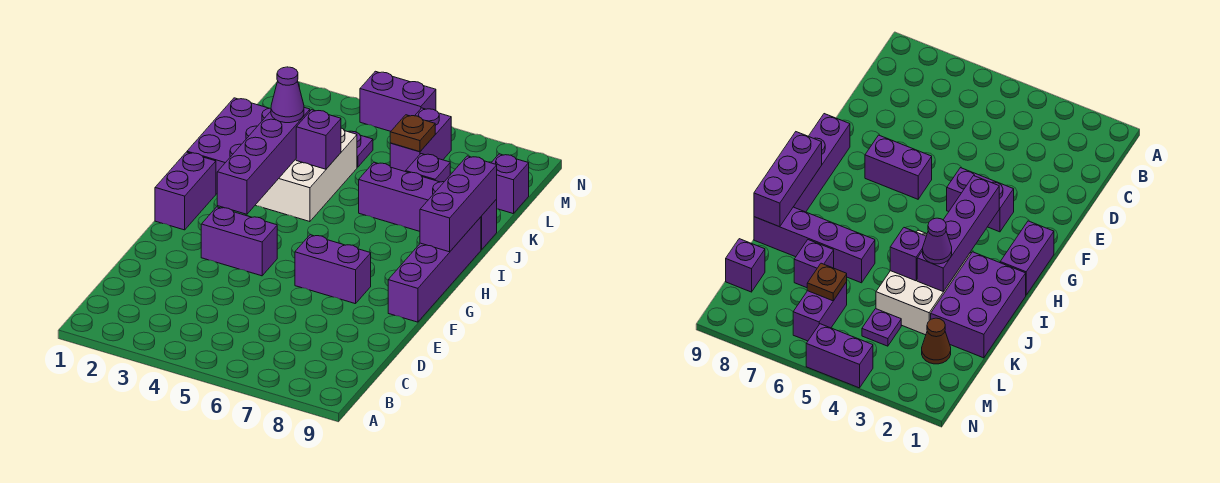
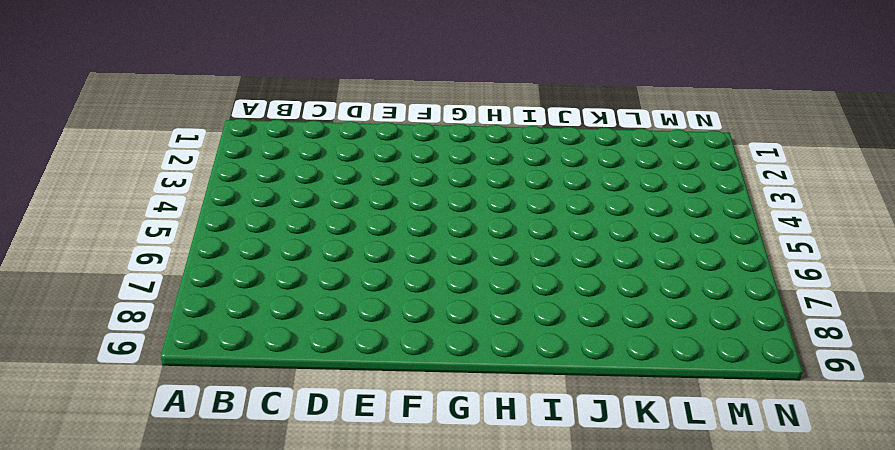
none -> purple 1x2 brick [201,207,277,276]
none -> purple 1x2 brick [295,235,371,304]
none -> purple 1x4 brick [388,217,481,322]

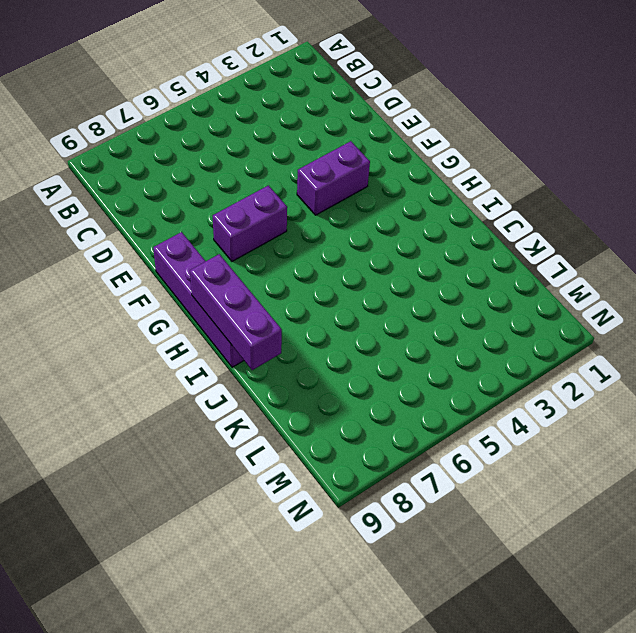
none -> purple 1x2 brick [155,152,216,230]
none -> purple 2x3 brick [187,98,271,194]
none -> white 2x3 brick [255,128,357,222]

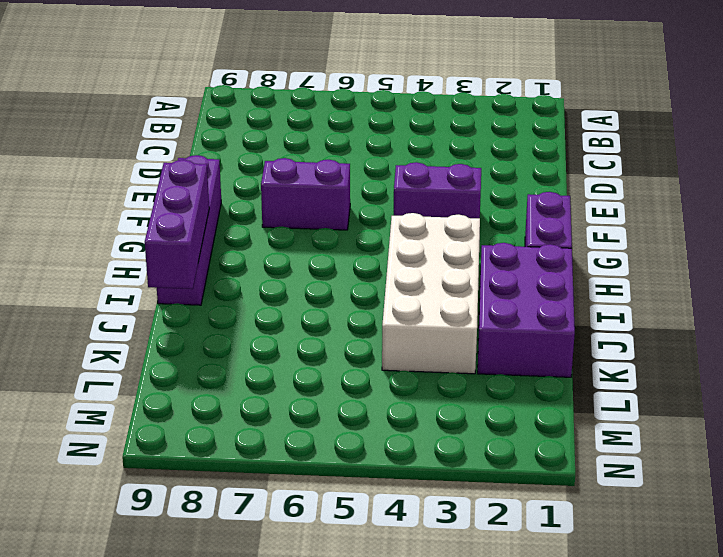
white 2x4 brick [382,213,480,374] -> white 2x3 brick [255,128,357,222]
none -> purple 1x4 brick [359,162,497,250]
none -> purple 1x1 brick [406,154,450,182]
none -> brown 1x1 cone [922,318,951,364]

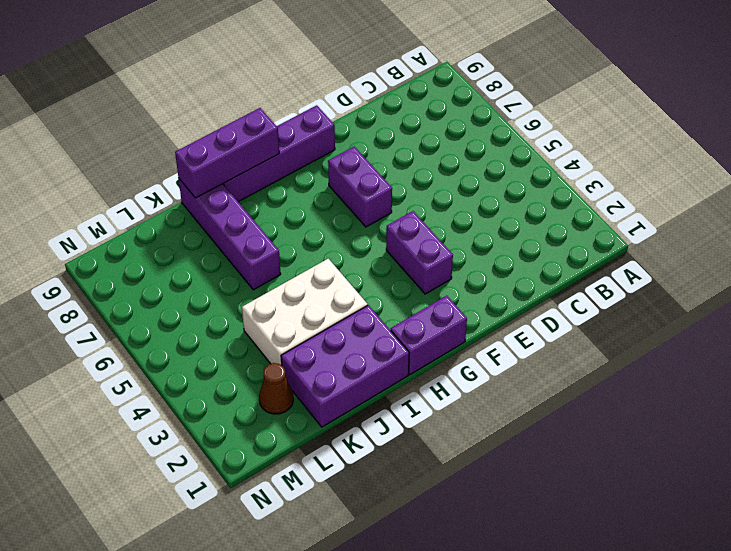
none -> purple 1x1 brick [406,154,450,182]
none -> purple 1x1 plate [348,131,373,167]
none -> purple 1x2 brick [390,108,451,172]

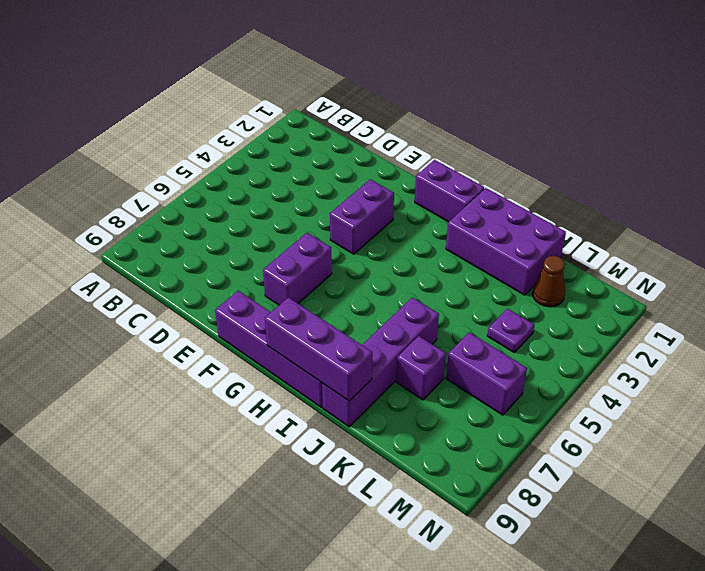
none -> white 2x3 brick [255,128,357,222]
none -> purple 1x1 brick [491,154,529,214]
none -> purple 1x2 brick [360,71,436,131]

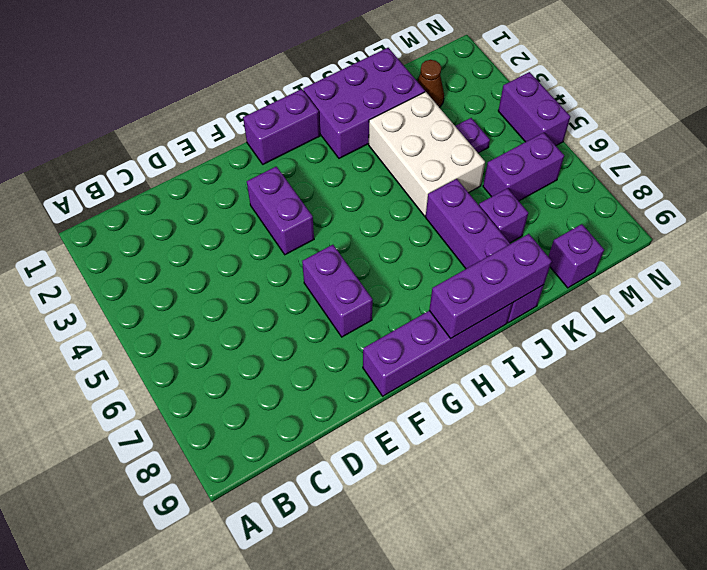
white 2x3 brick [369,92,485,216] -> white 2x3 brick turned to [255,128,357,222]
none -> purple 1x4 brick [217,107,310,214]
none -> purple 1x1 brick [296,110,341,169]
none -> brown 1x1 plate [390,115,435,152]

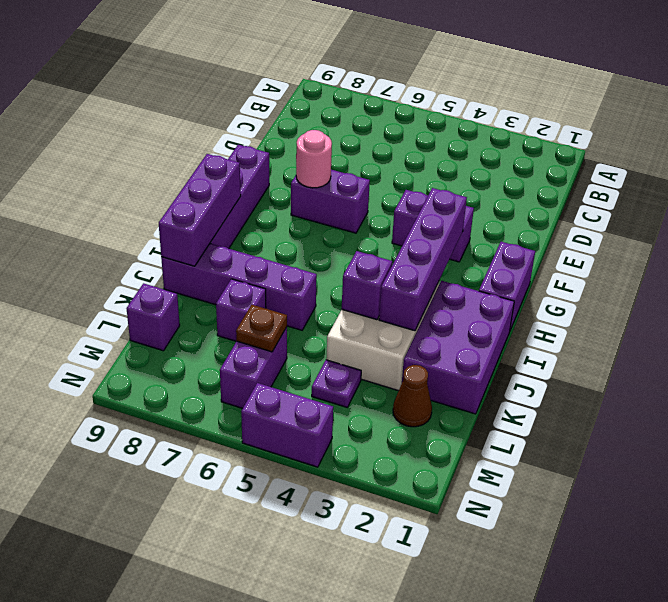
pink 1x1 round brick [296,130,332,188] -> none
none -> purple 1x1 cone [271,67,304,123]

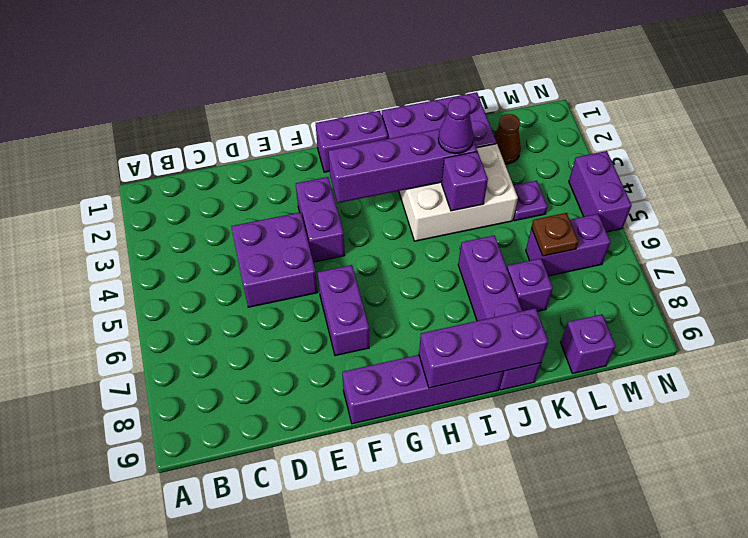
purple 2x2 brick [231,212,318,307] -> none

